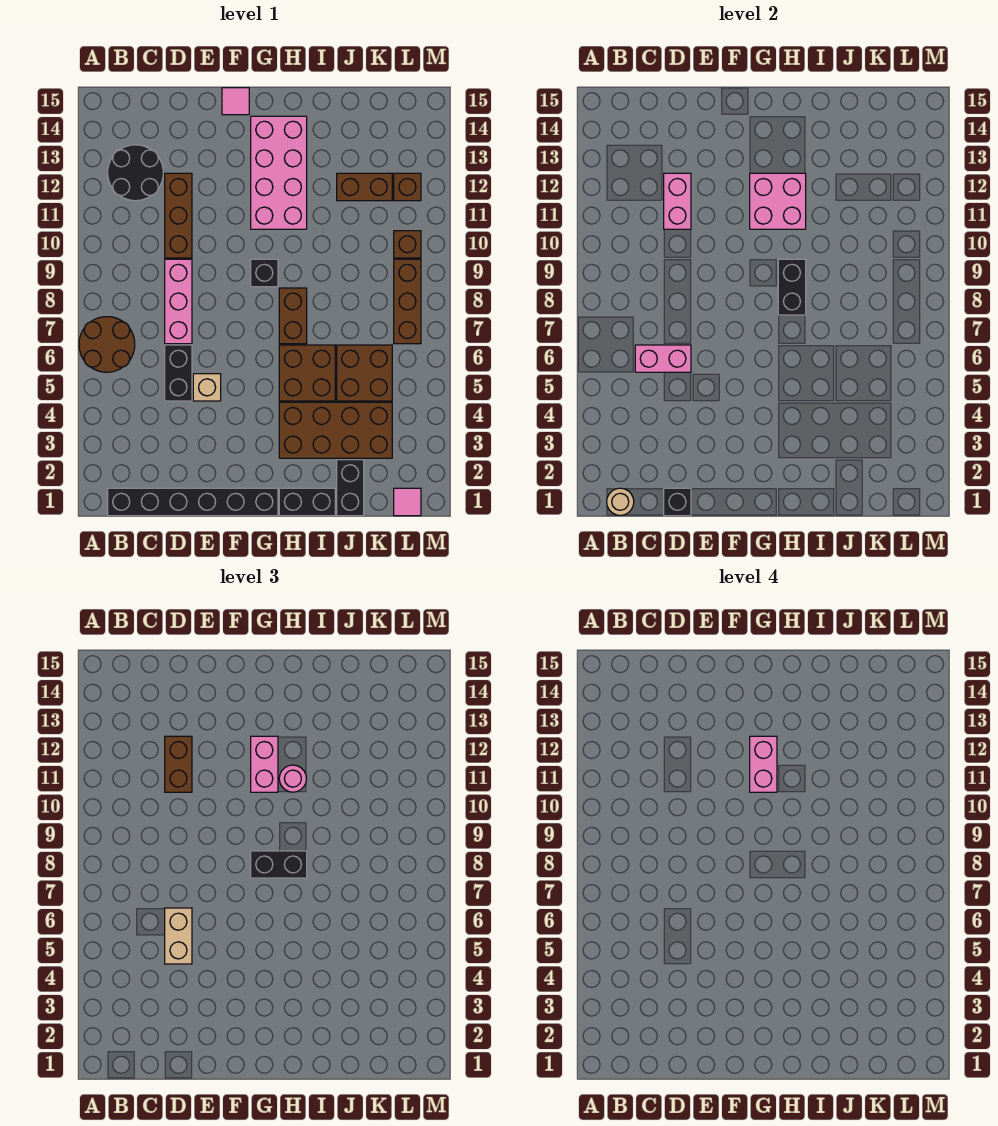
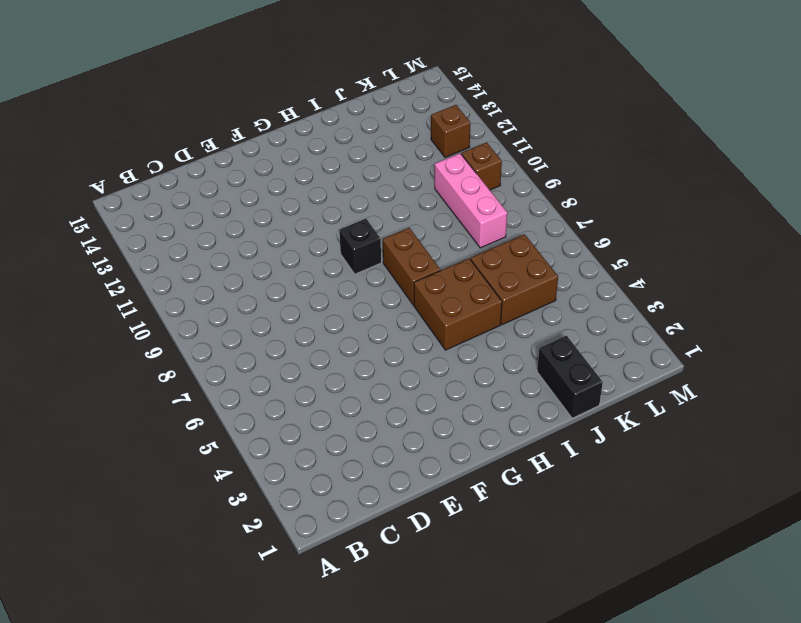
pink 1x3 brick [435,153,507,248] -> pink 1x3 brick moved to [165,259,192,344]
none -> brown 2x2 round brick [79,317,135,372]
none -> black 1x6 brick [108,488,278,516]
none -> black 2x2 round brick [108,145,163,201]
none -> black 1x2 brick [165,345,192,401]

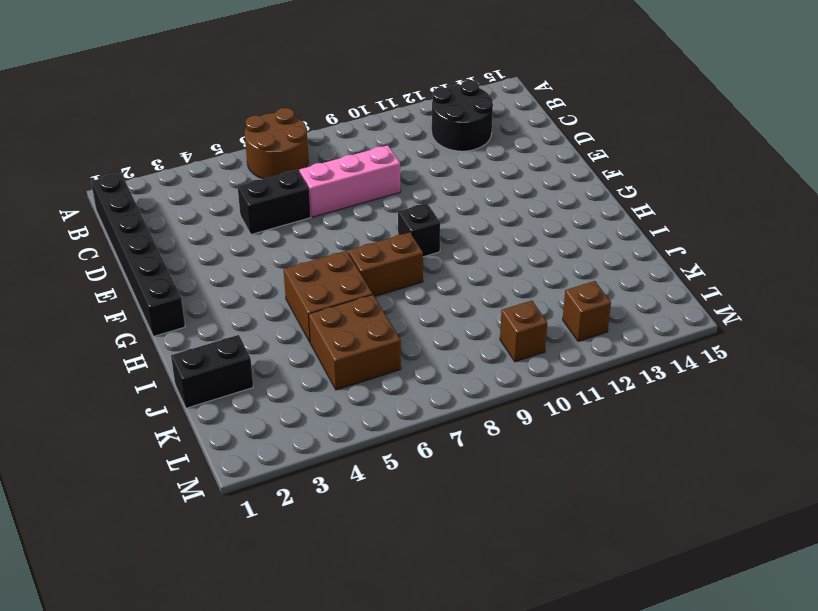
none -> brown 1x3 brick [165,173,192,258]
none -> tan 1x1 brick [193,374,221,401]
none -> pink 1x1 tile [222,88,249,115]
none -> pink 2x4 brick [251,116,307,229]

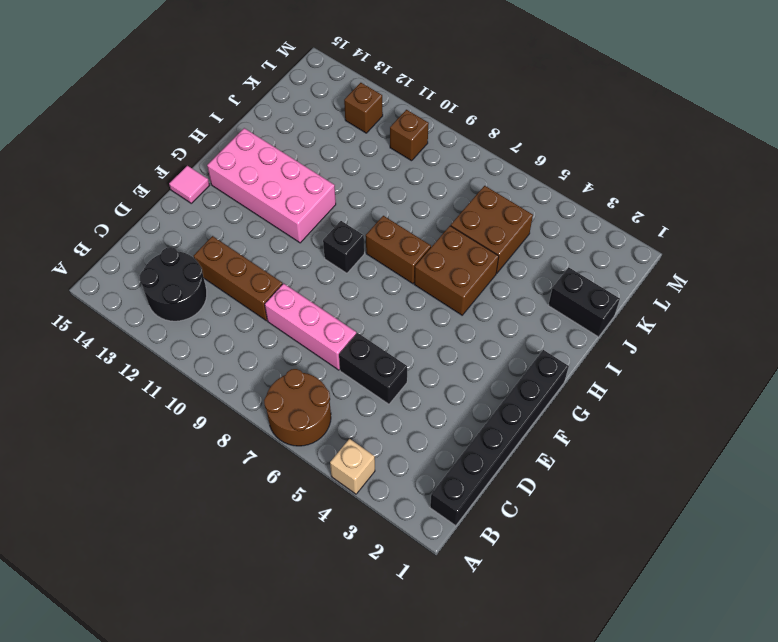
tan 1x1 brick [330,439,375,494] -> tan 1x1 brick moved to [193,374,221,401]
none -> black 1x2 brick [279,488,335,516]
none -> brown 2x4 brick [279,402,392,458]
none -> brown 1x2 brick [337,173,392,201]
none -> pink 1x1 tile [394,488,421,516]

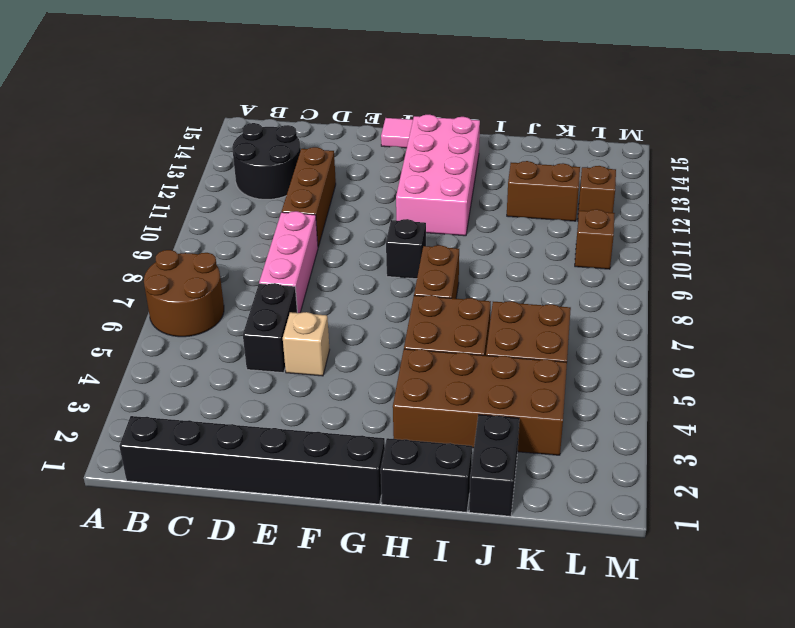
none -> pink 1x1 tile [394,488,421,516]
none -> brown 1x3 brick [394,259,421,344]
none -> tan 1x1 round brick [607,488,634,515]
none -> pink 1x2 brick [635,345,691,372]

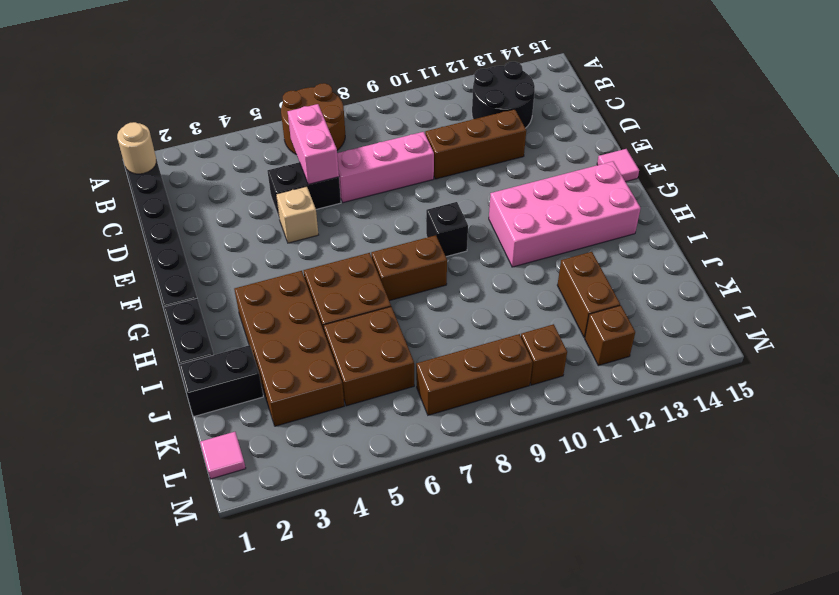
none -> black 1x1 brick [664,488,691,516]
none -> pink 1x2 brick [664,173,691,229]
none -> pink 2x2 brick [750,173,806,229]
none -> black 1x2 brick [778,259,806,315]

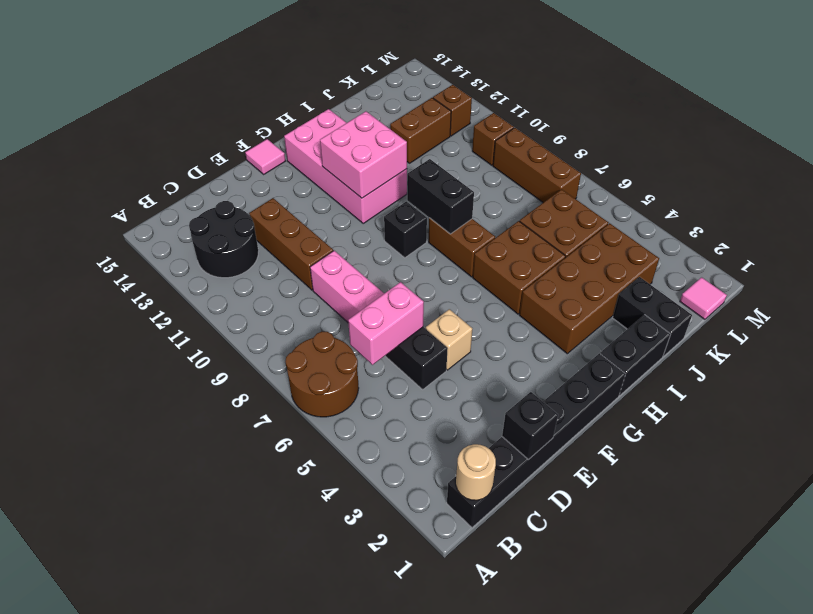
none -> pink 1x2 brick [664,173,691,229]
none -> tan 1x2 brick [165,908,192,964]
none -> brown 1x2 brick [165,736,192,792]
none -> black 1x2 brick [251,851,307,878]

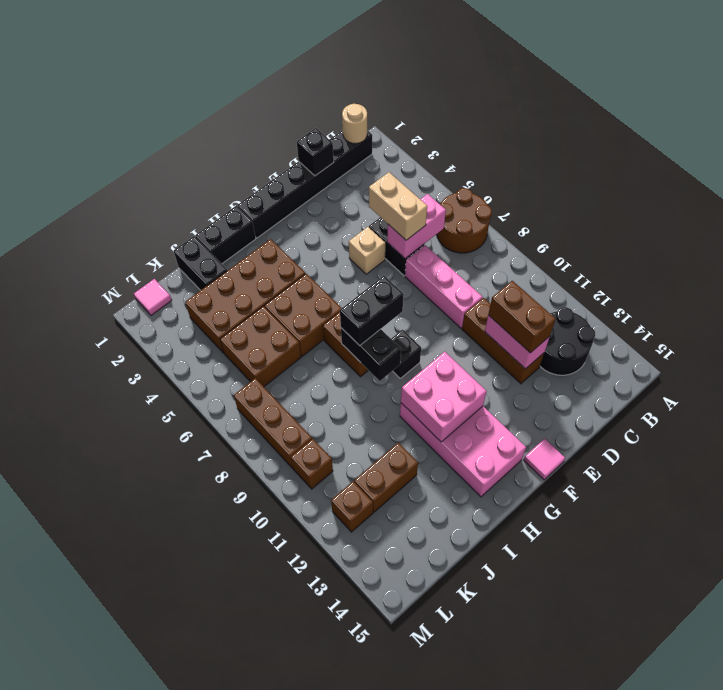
none -> pink 1x2 brick [251,736,278,792]
none -> pink 1x1 round brick [279,765,307,792]
none -> pink 1x2 brick [750,736,777,792]

